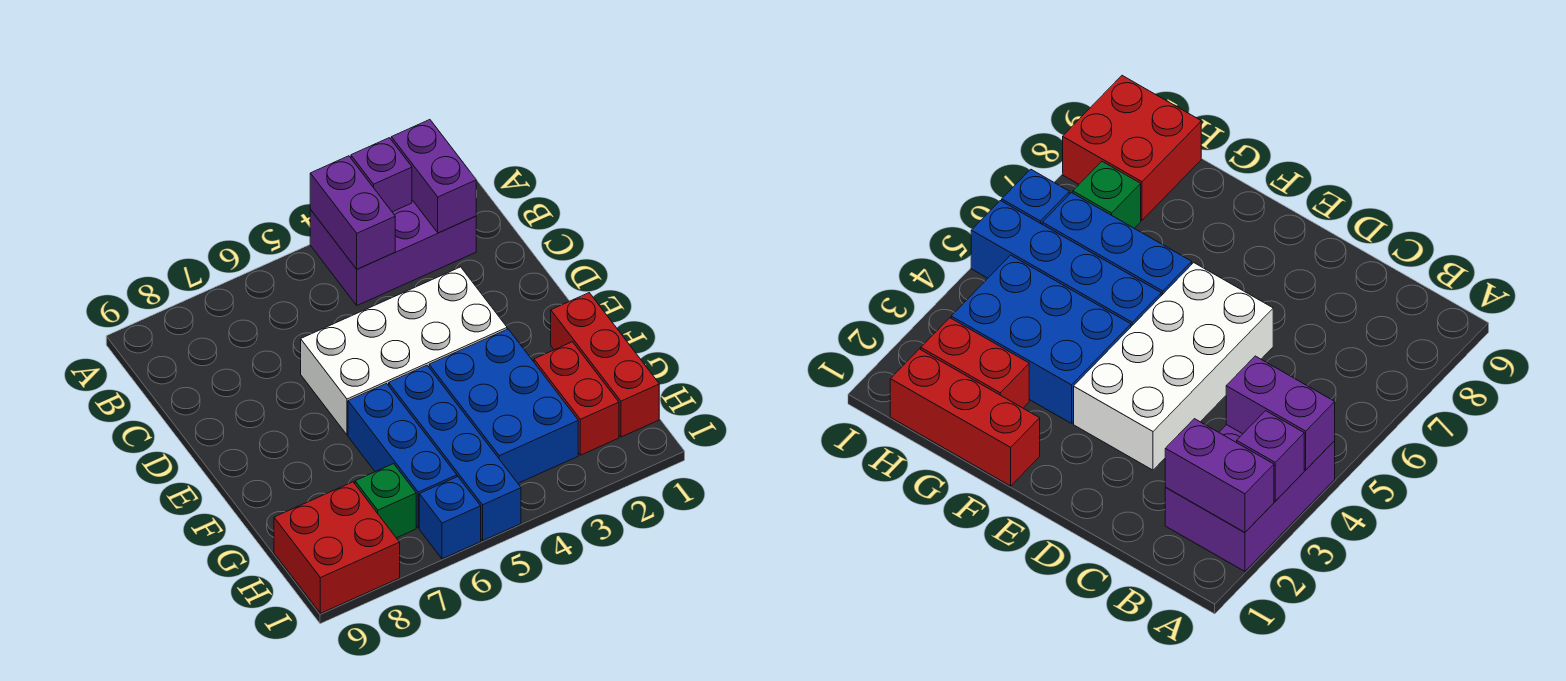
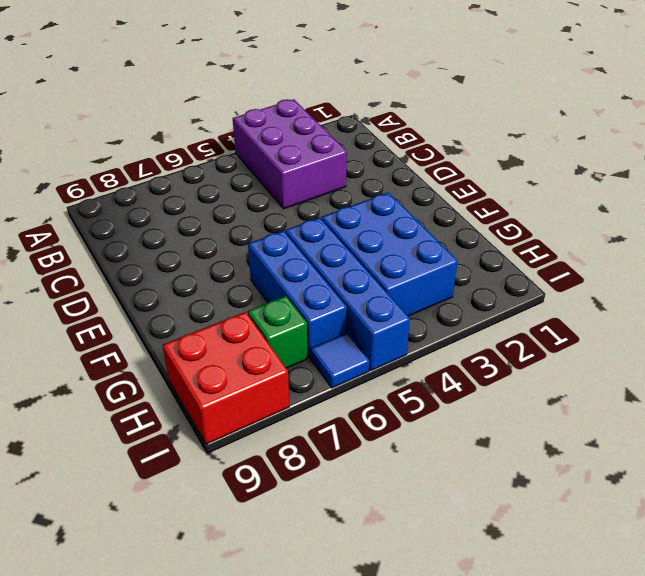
purple 2x3 brick [233,99,347,209] -> purple 2x3 brick turned to [310,200,476,305]
blue 1x1 tile [310,333,370,388] -> blue 1x1 brick [419,477,481,559]
none -> white 2x4 brick [301,267,507,435]
none -> red 1x3 brick [551,293,659,437]
none -> red 1x2 brick [534,342,619,455]

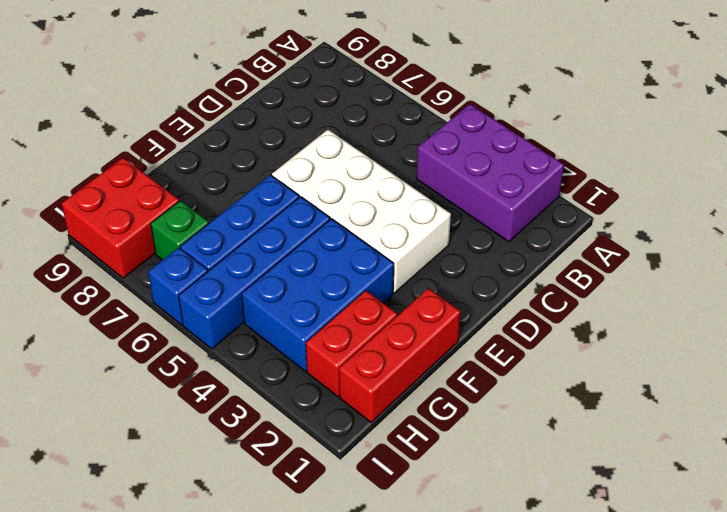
none -> purple 1x2 brick [391,120,476,233]
none -> purple 1x1 brick [351,138,412,212]
none -> purple 1x2 brick [310,156,395,269]

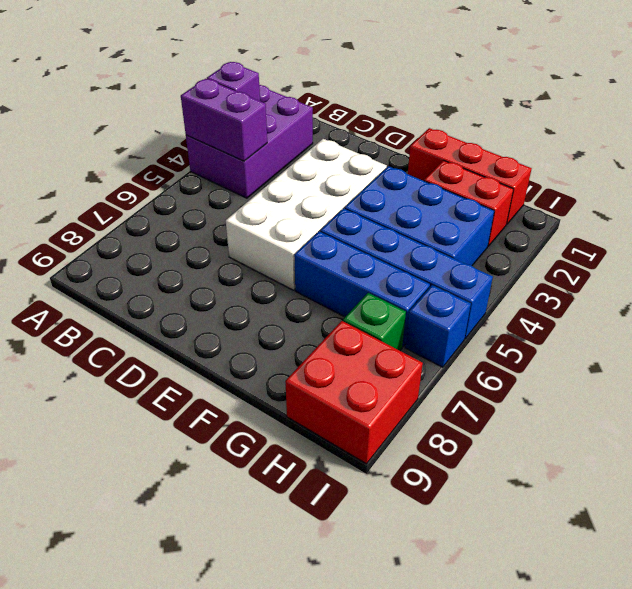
none -> purple 1x2 brick [391,120,476,233]

